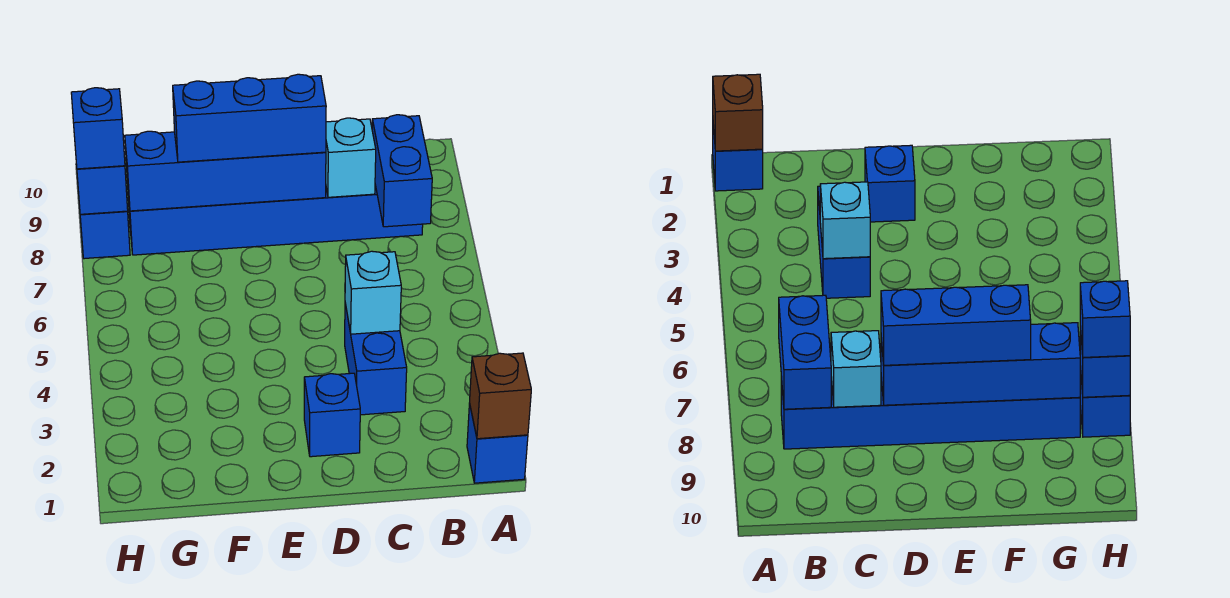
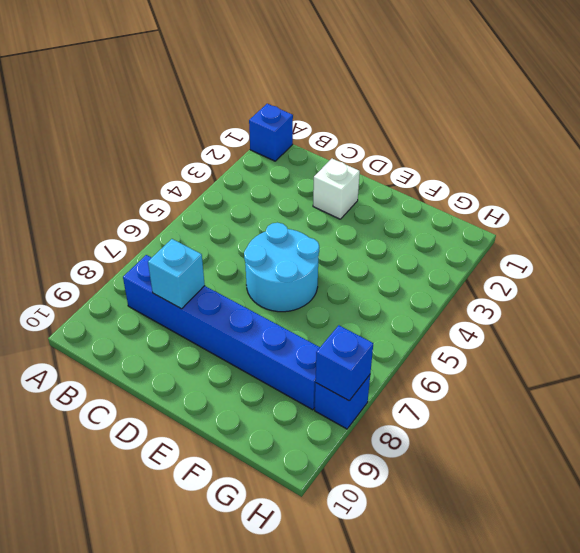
white 1x1 brick [313,159,360,219] -> blue 1x1 brick [304,373,360,457]
cyan 2x2 round brick [244,223,319,312] -> none
none -> blue 1x2 brick [345,303,407,415]
none -> brown 1x1 brick [470,353,531,439]
none -> blue 1x2 brick [372,115,432,227]

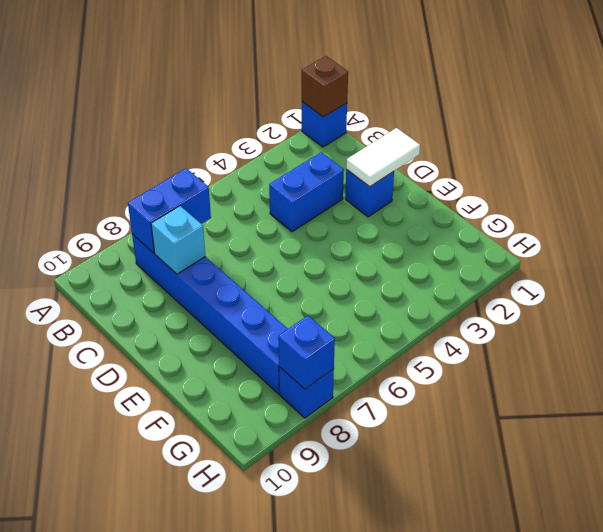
white 1x2 tile [346,128,420,187] -> none
none -> cyan 1x1 brick [345,251,401,334]
none -> blue 1x4 brick [125,131,326,211]
none -> blue 1x3 brick [173,74,326,162]

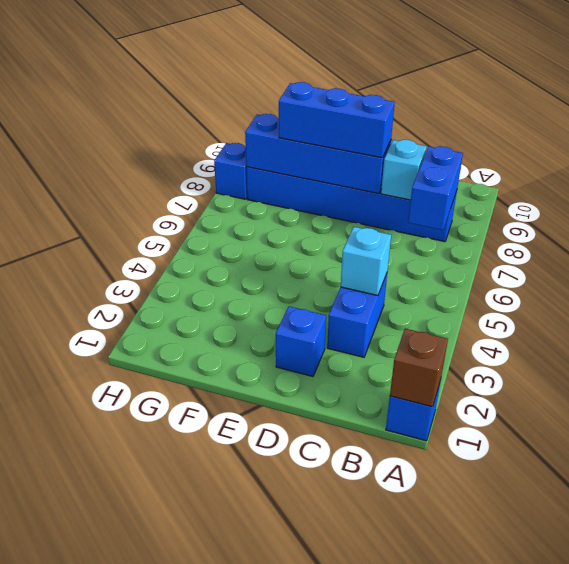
none -> blue 1x1 brick [77,166,128,214]
none -> blue 1x1 brick [71,88,125,169]

